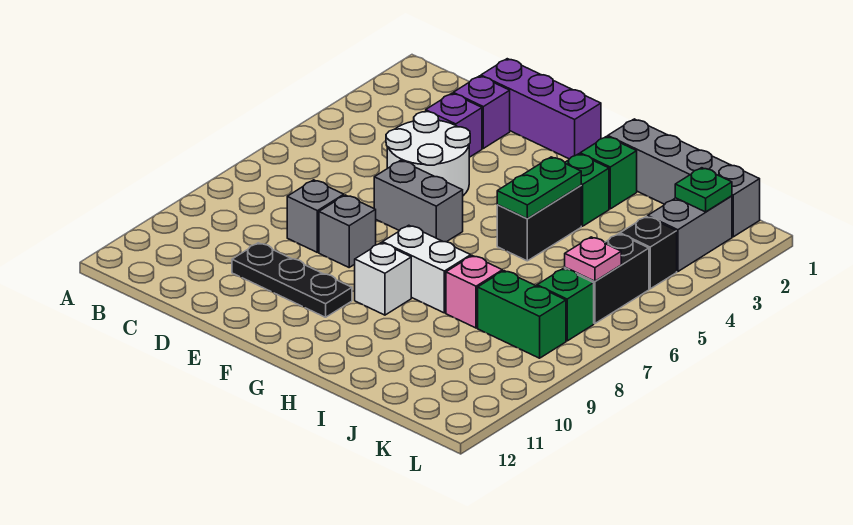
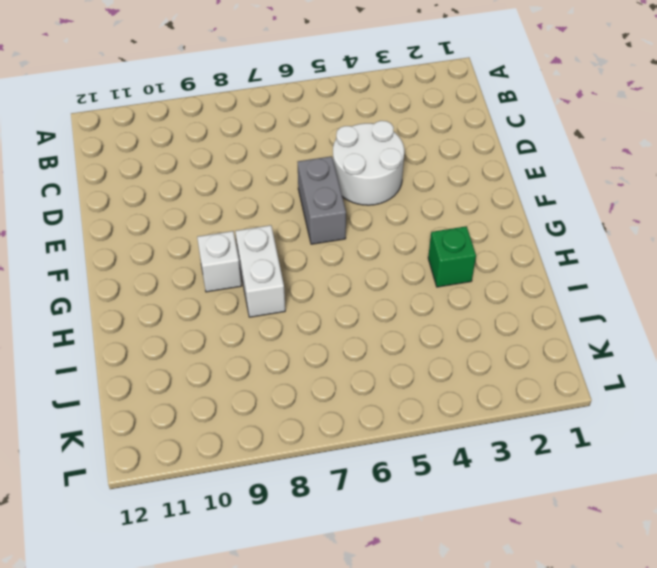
none -> purple 1x3 brick [481,59,601,159]
none -> purple 1x1 brick [453,76,510,148]
none -> purple 1x1 brick [426,93,482,157]

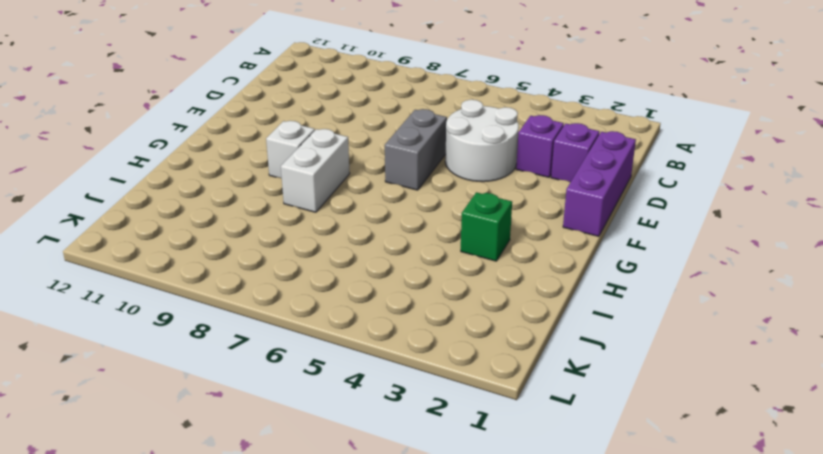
none -> grey 1x1 brick [287,180,344,252]
none -> black 1x3 plate [232,243,352,317]
none -> grey 1x1 brick [319,195,376,267]

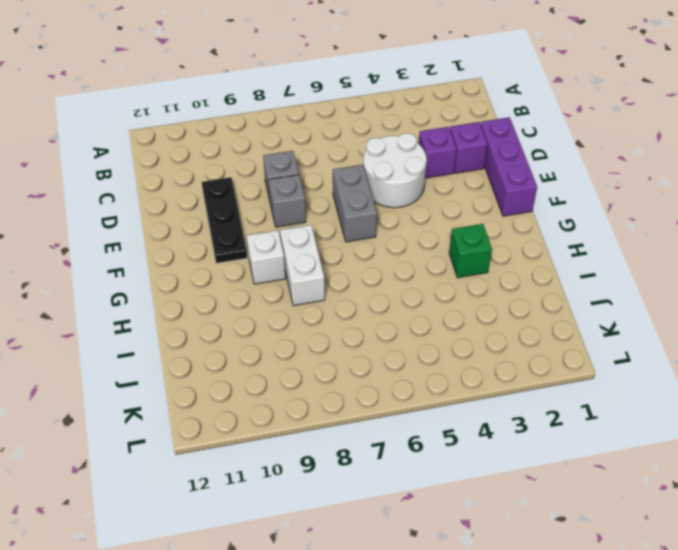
none -> grey 1x4 brick [608,119,760,237]
none -> green 1x1 brick [580,136,637,209]
none -> black 1x2 brick [497,185,581,261]

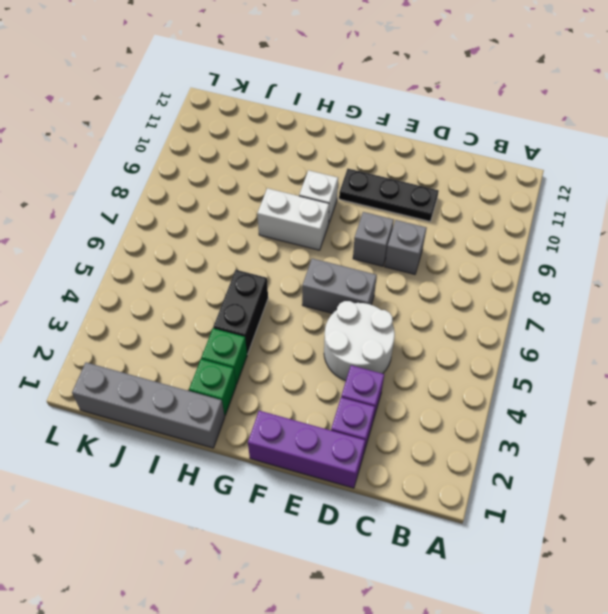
none -> pink 1x1 brick [446,256,502,328]
none -> green 1x2 brick [478,271,566,358]
none -> grey 1x2 brick [648,196,732,272]

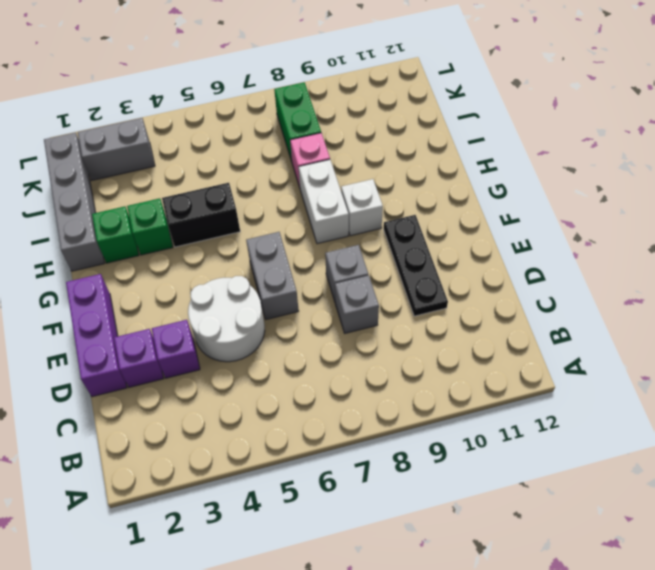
none -> black 1x1 brick [620,216,677,289]
none -> black 1x2 brick [565,234,649,324]
none -> green 1x1 brick [537,268,594,341]

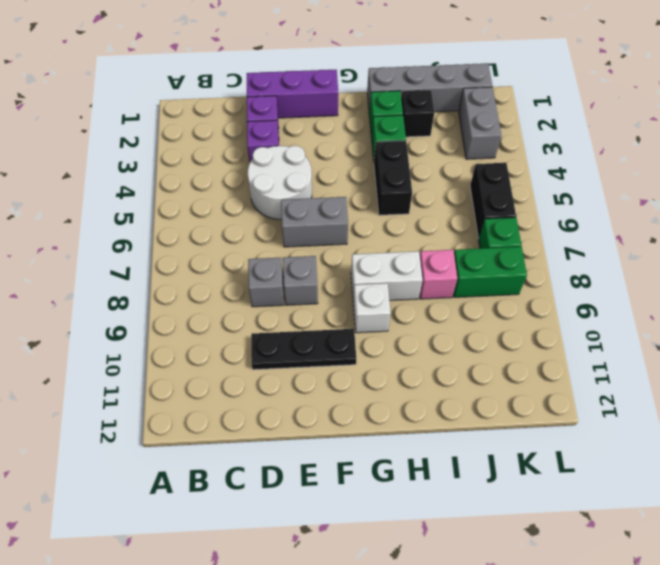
black 1x1 brick [401,90,434,137] -> black 1x1 brick moved to [620,216,677,289]
none -> green 1x2 plate [497,157,581,219]
none -> green 1x1 plate [675,168,732,212]
none -> pink 1x1 plate [565,237,621,281]

